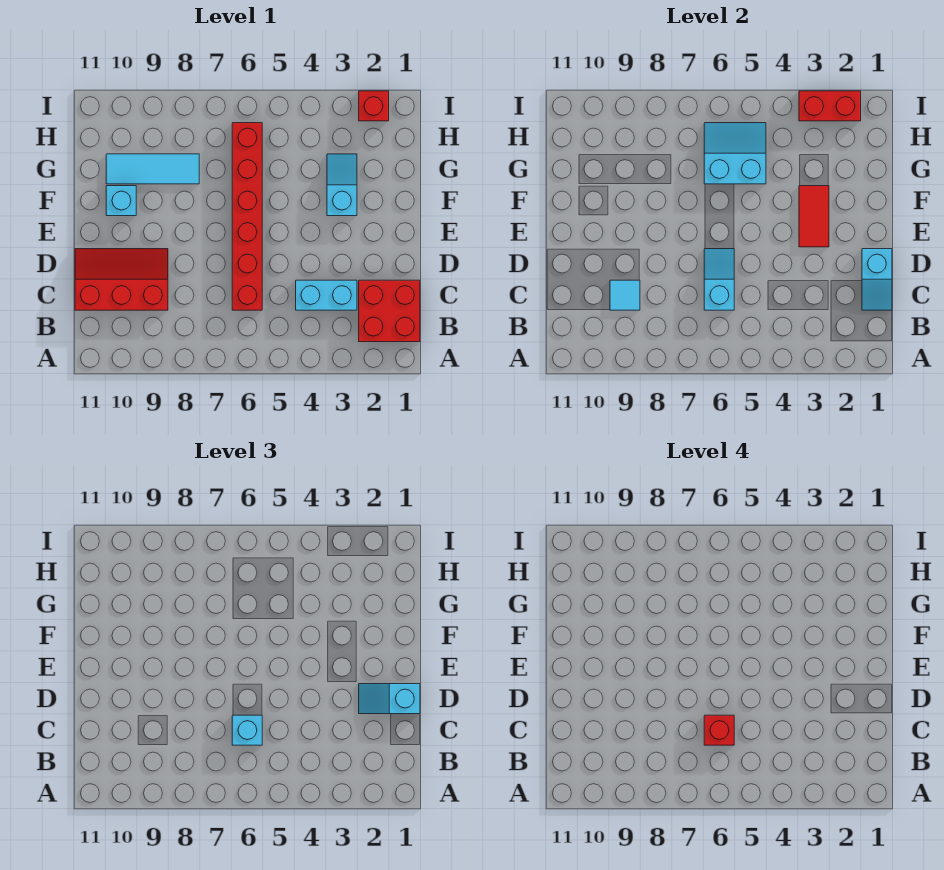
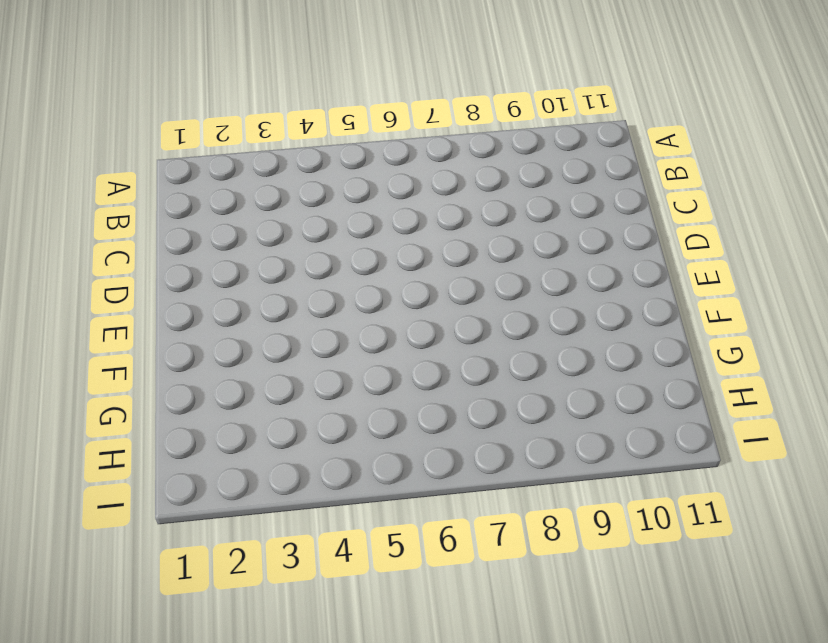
none -> red 2x2 brick [359,280,420,342]
none -> cyan 1x2 brick [296,280,357,310]
none -> red 1x6 brick [232,123,262,310]

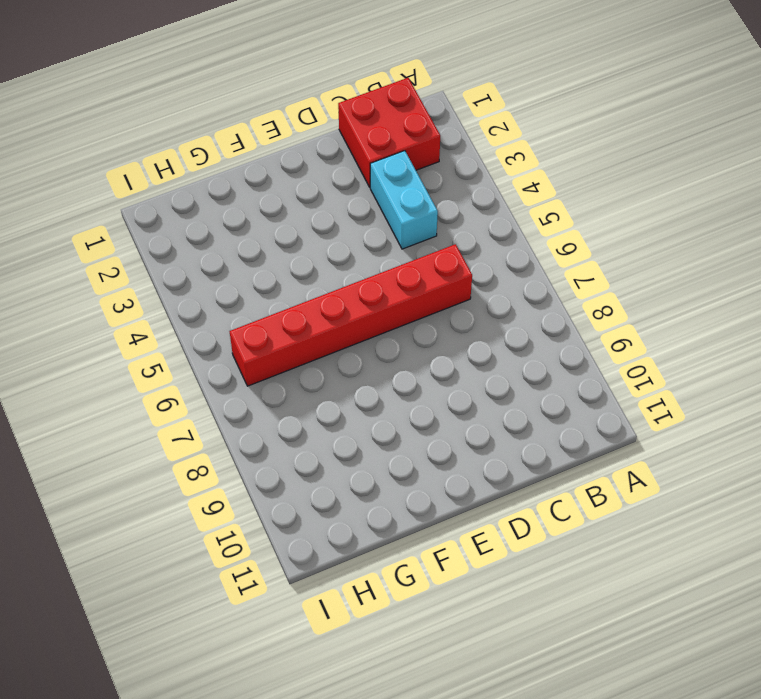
none -> red 2x3 slope [75,249,168,310]
none -> cyan 1x2 slope [327,154,357,216]
none -> cyan 1x1 brick [106,186,136,216]

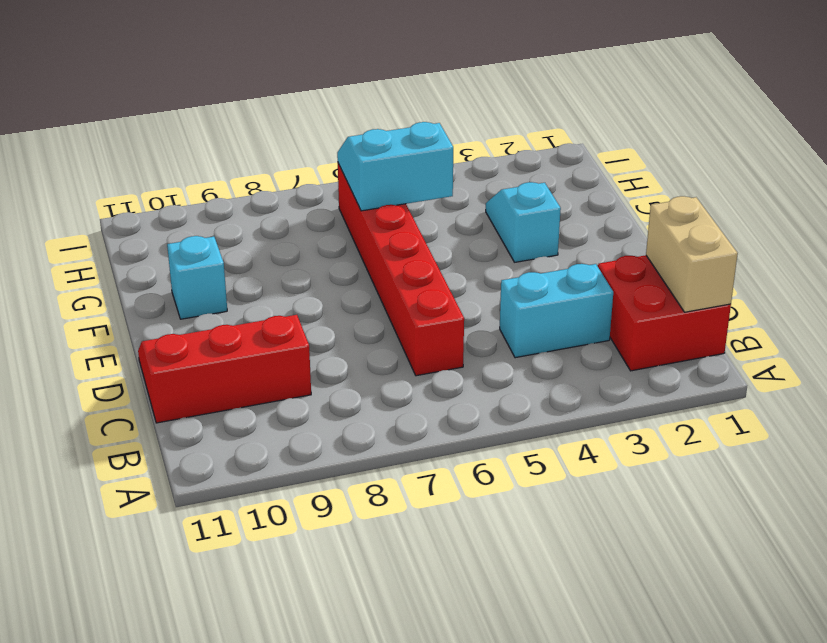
tan 1x2 brick [646,196,738,312] -> cyan 1x2 slope [862,249,892,310]
none -> cyan 1x3 tile [106,154,199,184]
none -> red 1x1 brick [359,91,389,121]
none -> cyan 1x2 slope [704,249,734,310]

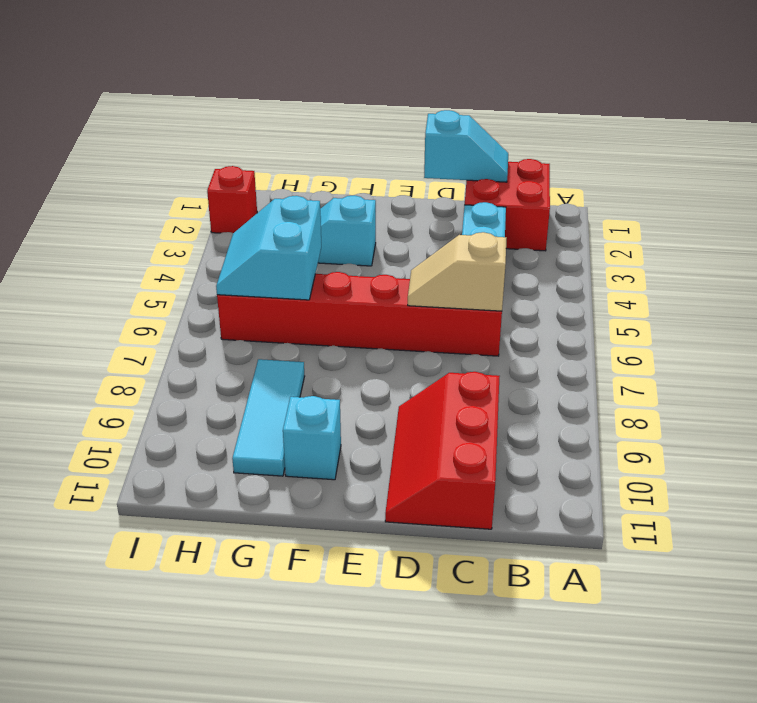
tan 1x2 slope [408,232,506,311] -> cyan 1x2 slope [704,249,734,310]
none -> cyan 1x1 tile [610,280,640,310]
none -> red 1x2 tile [799,186,829,247]
none -> red 1x2 brick [799,91,861,121]

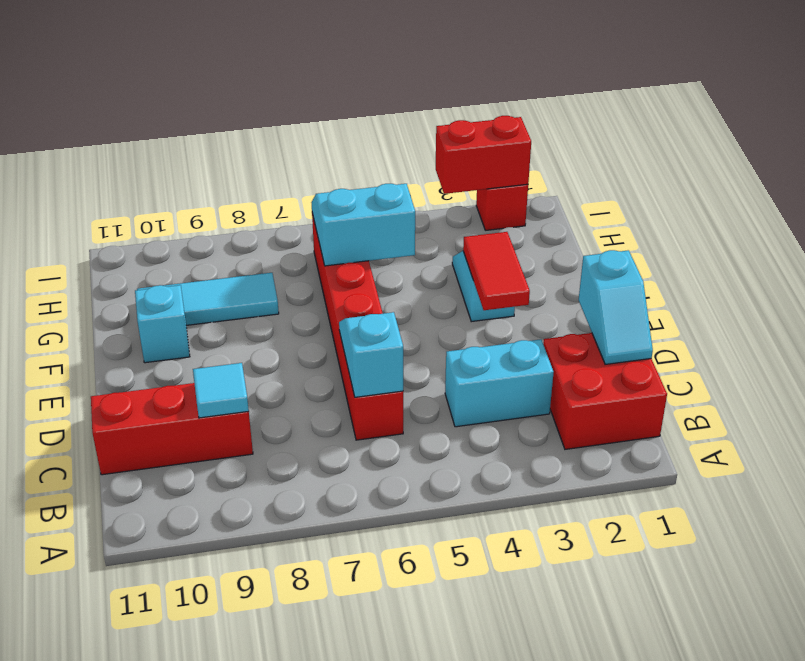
none -> cyan 1x1 brick [232,715,262,745]
none -> cyan 1x2 slope [359,684,420,714]
none -> red 1x1 brick [704,715,734,745]

